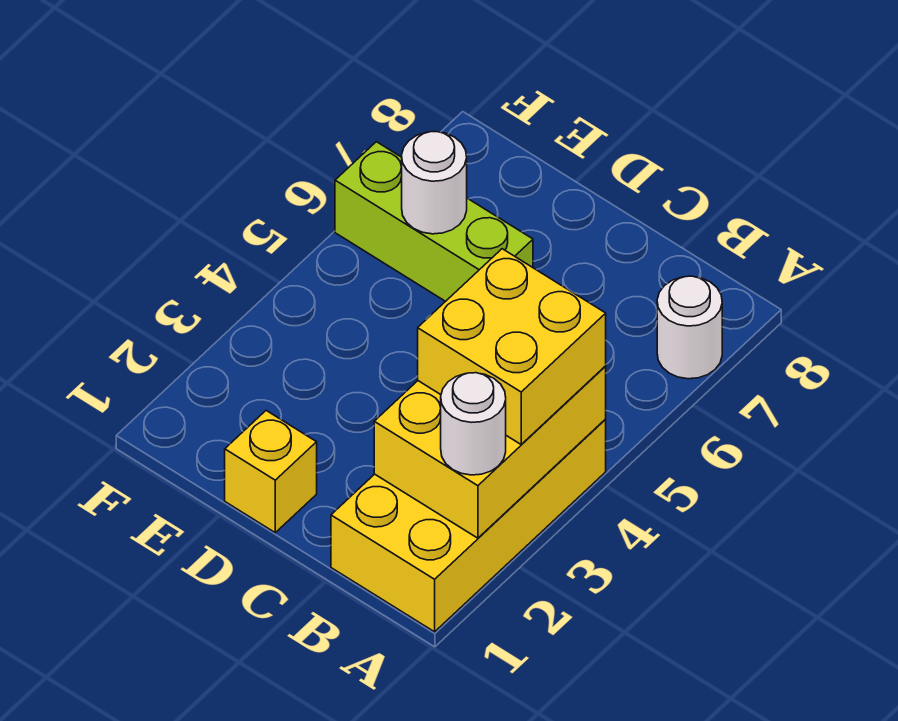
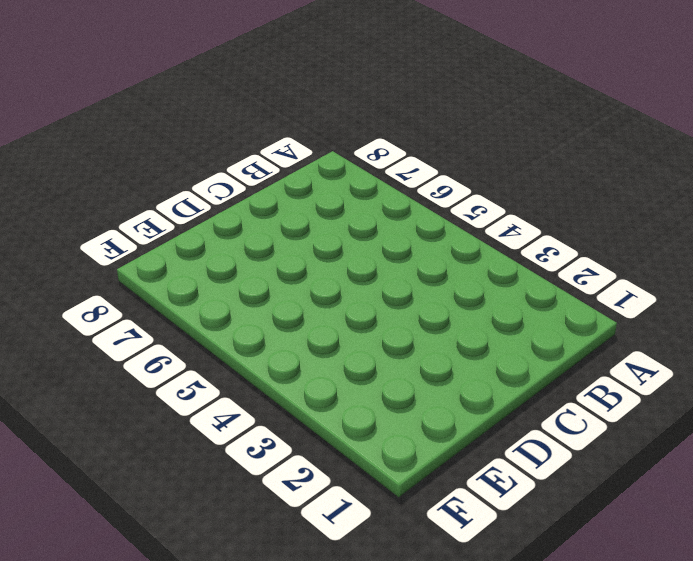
none -> yellow 2x4 brick [331,419,606,632]
none -> white 1x1 round brick [657,276,722,379]

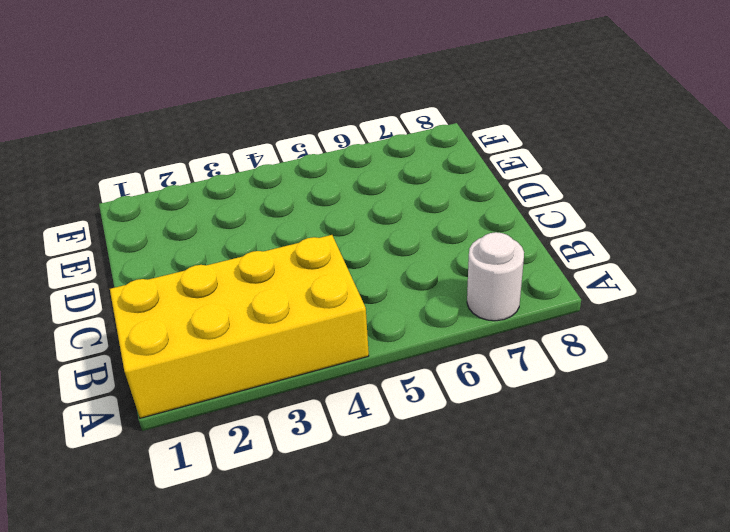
none -> yellow 1x1 brick [225,411,317,532]
none -> lime 1x3 brick [335,142,533,301]

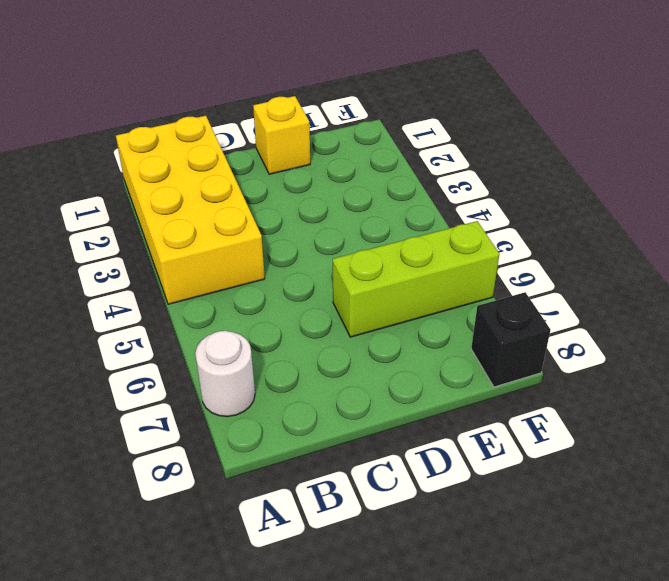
black 1x1 brick [471,292,550,387] -> none
none -> yellow 2x3 brick [374,366,606,538]
none -> white 1x1 round brick [402,132,467,234]

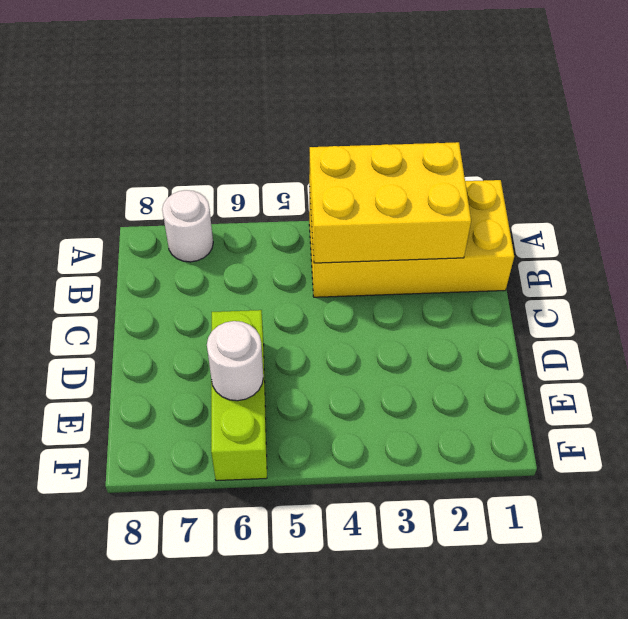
none -> yellow 1x1 brick [225,411,317,532]
none -> white 1x1 round brick [441,373,506,475]

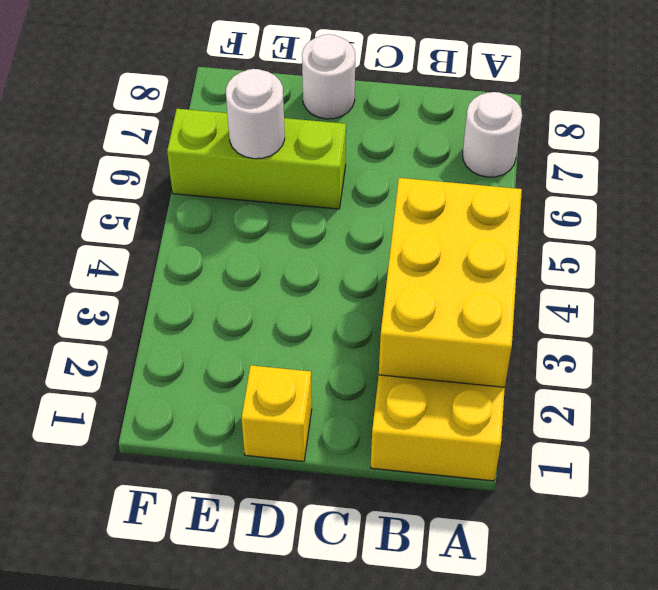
white 1x1 round brick [302,34,355,119] -> white 1x1 round brick moved to [441,373,506,475]
none -> yellow 2x2 brick [418,249,606,445]

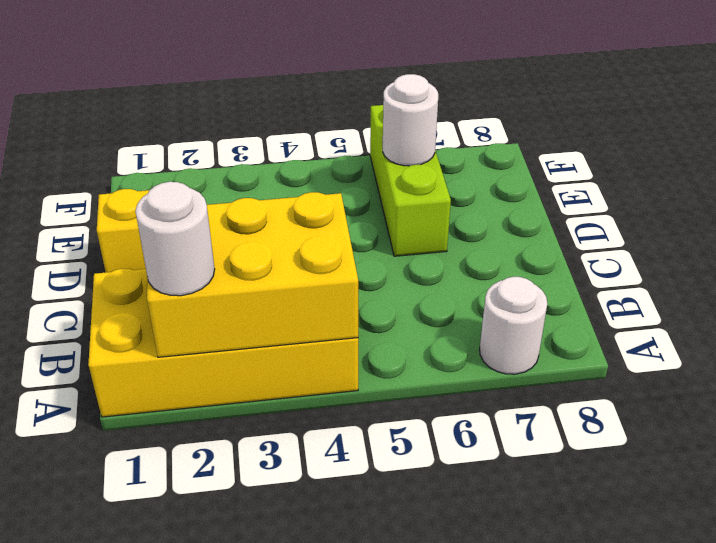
none -> yellow 2x2 brick [418,249,606,445]

